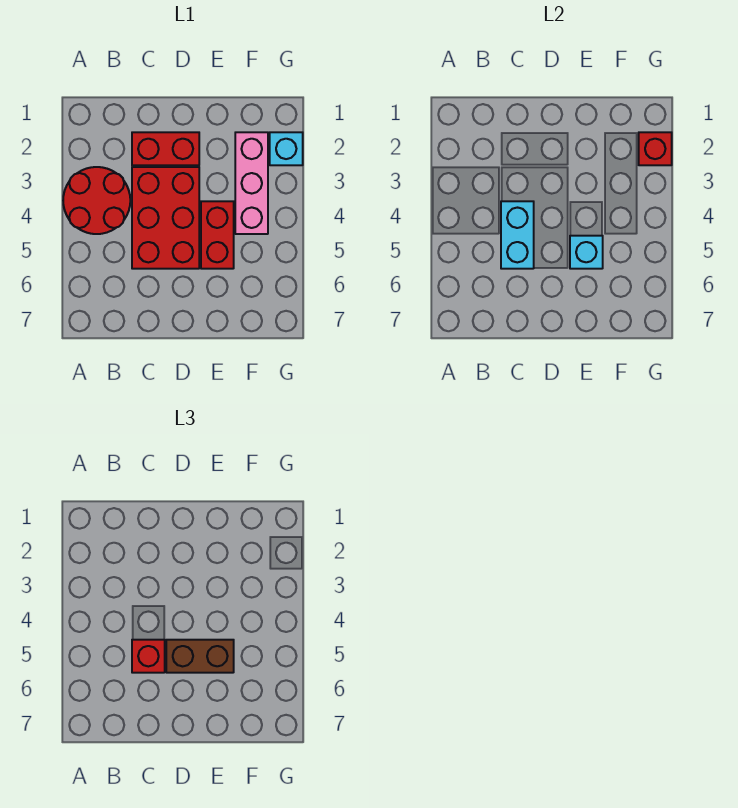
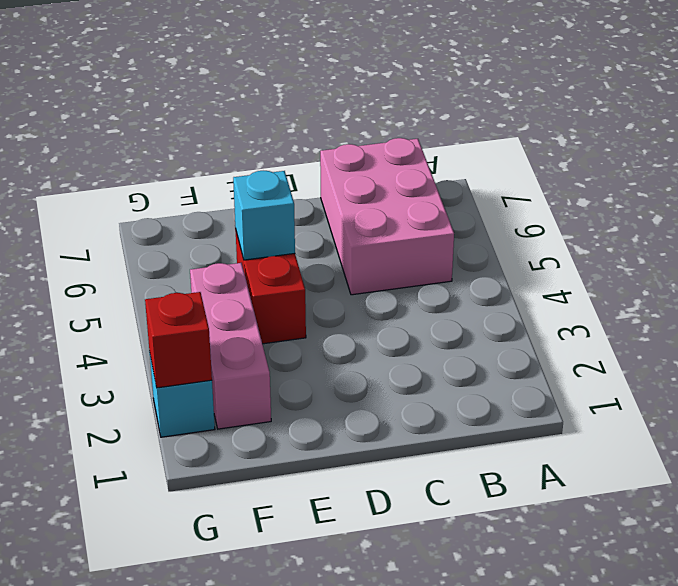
pink 2x3 brick [320,138,454,295] -> red 2x3 brick [132,167,199,269]
none -> red 2x2 round brick [63,167,130,234]
none -> red 1x2 brick [132,132,199,165]

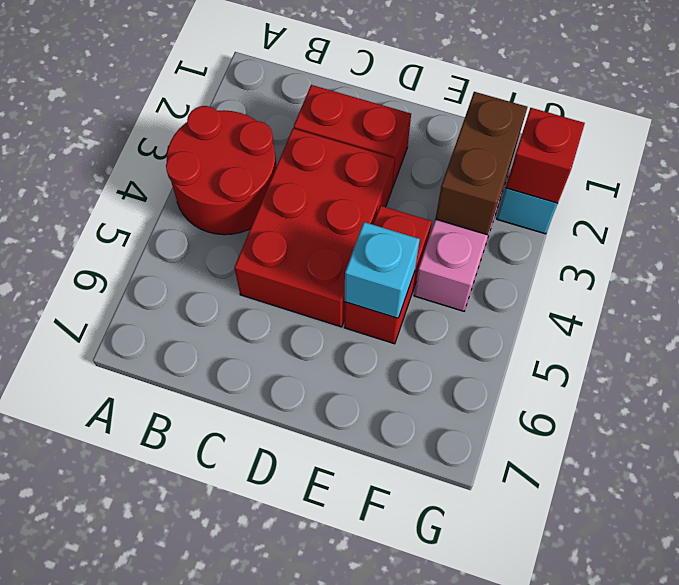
brown 1x2 brick [436,92,527,235] -> brown 1x2 brick turned to [166,640,234,673]
none -> cyan 1x2 brick [501,201,534,269]
none -> red 1x1 brick [132,640,165,673]

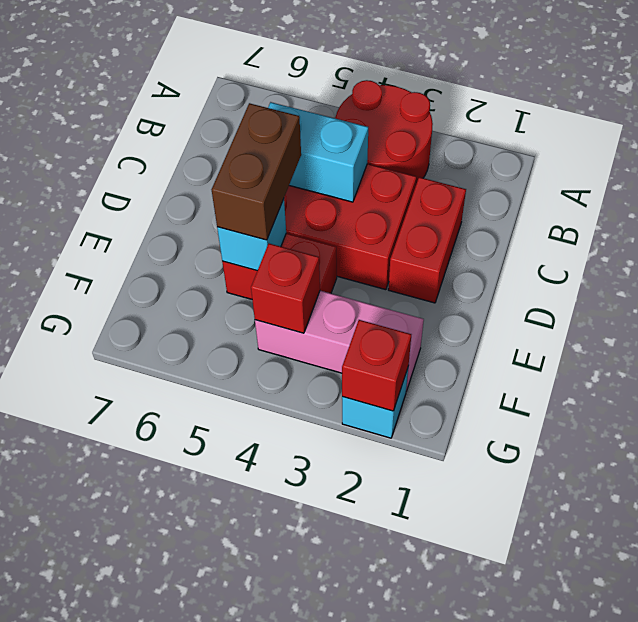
red 1x1 brick [251,244,320,333] -> red 1x1 brick moved to [132,640,165,673]

